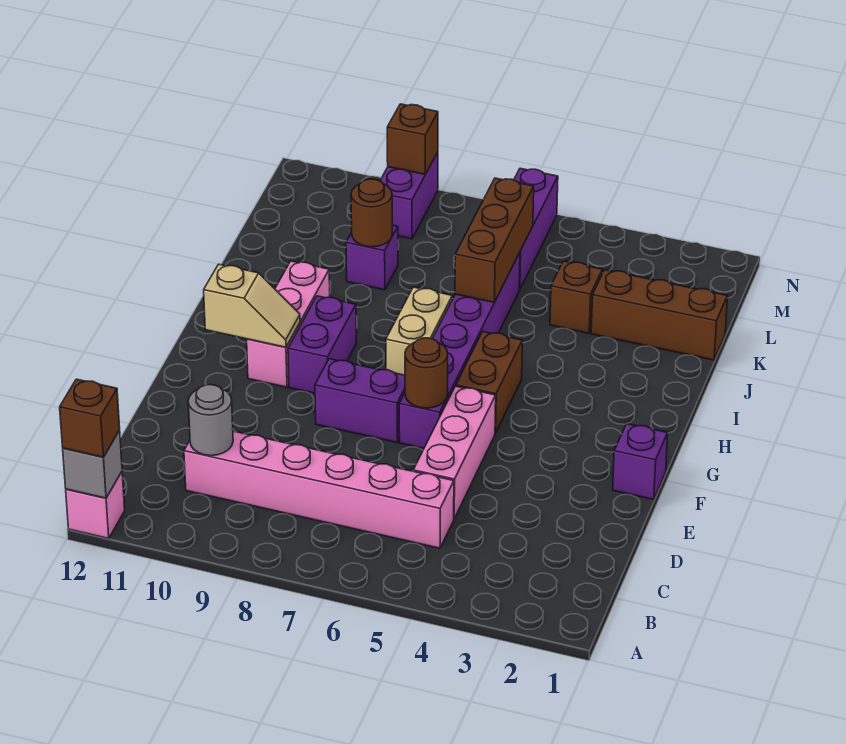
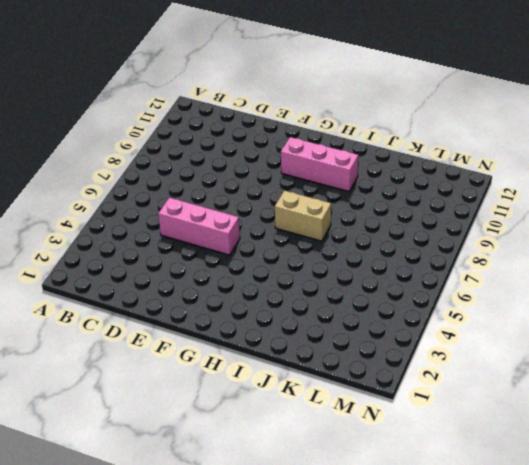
none -> pink 1x1 brick [66,472,125,538]
none -> pink 1x6 brick [184,431,454,548]
none -> purple 1x1 brick [613,424,668,500]

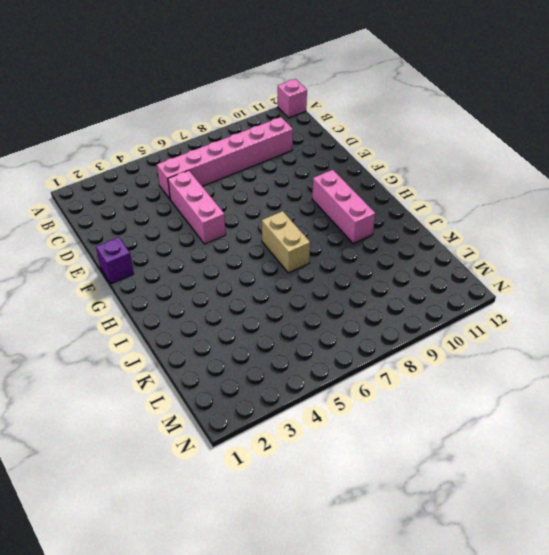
none -> purple 1x6 brick [399,253,520,448]
none -> purple 1x2 brick [315,359,405,442]
none -> brown 1x2 brick [456,332,522,433]

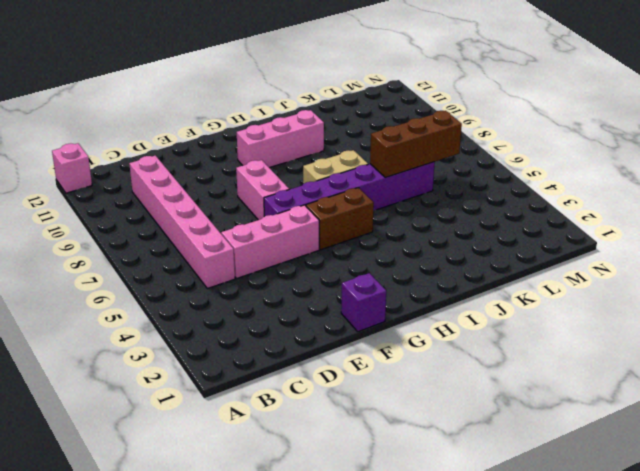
pink 1x2 brick [236,160,289,220] -> purple 1x2 brick [315,359,405,442]
none -> purple 1x2 brick [288,296,356,393]
none -> brown 1x3 brick [591,270,728,360]
none -> brown 1x1 brick [550,261,602,333]

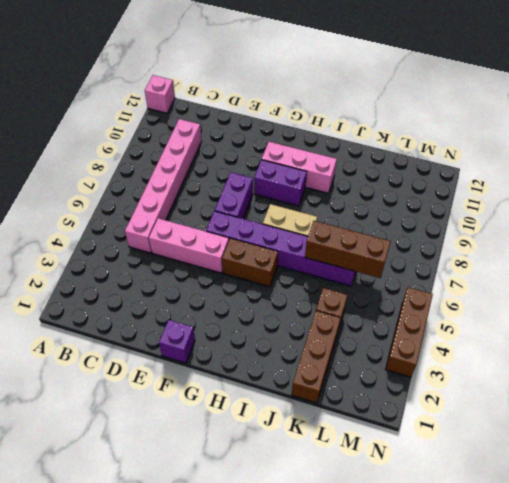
brown 1x3 brick [385,287,433,377] -> none
none -> purple 1x1 brick [346,225,398,290]
none -> purple 1x3 brick [514,168,558,290]
none -> purple 1x2 brick [380,152,438,239]

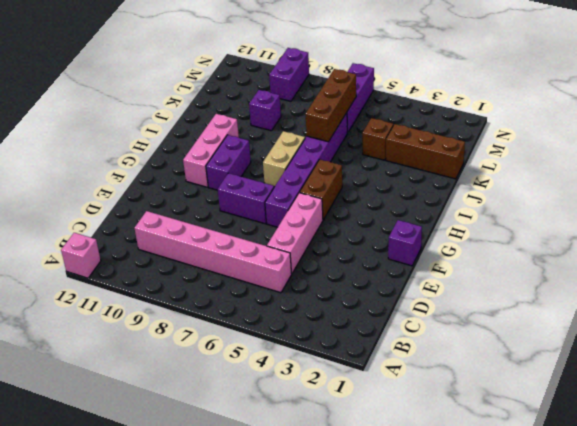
none -> grey 1x1 brick [63,431,122,498]
none -> grey 1x1 round brick [188,385,233,456]
none -> brown 1x1 round brick [405,338,448,408]

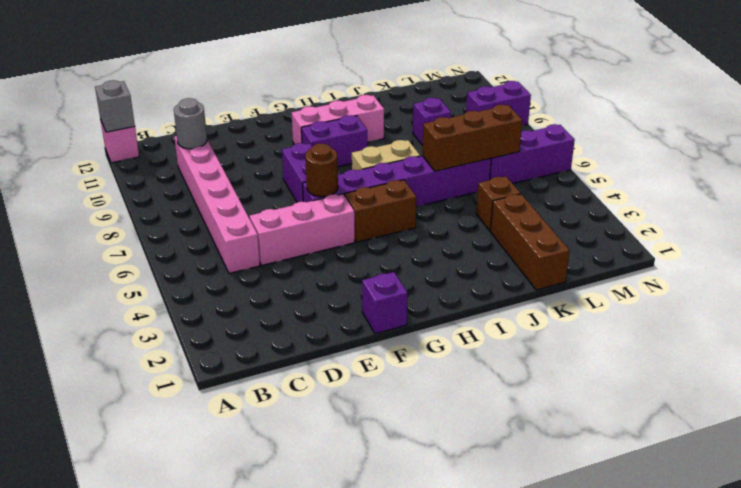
none -> tan 1x2 slope [204,264,300,347]
none -> brown 1x1 round brick [351,179,392,247]
none -> brown 1x1 brick [387,104,438,174]

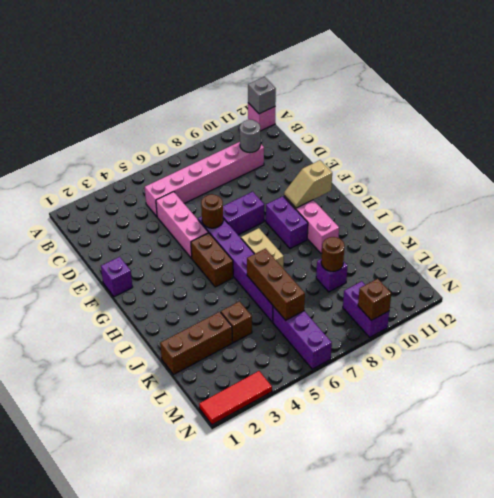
red 1x3 tile [199,371,272,425] -> none
none -> brown 1x1 brick [60,379,120,457]

